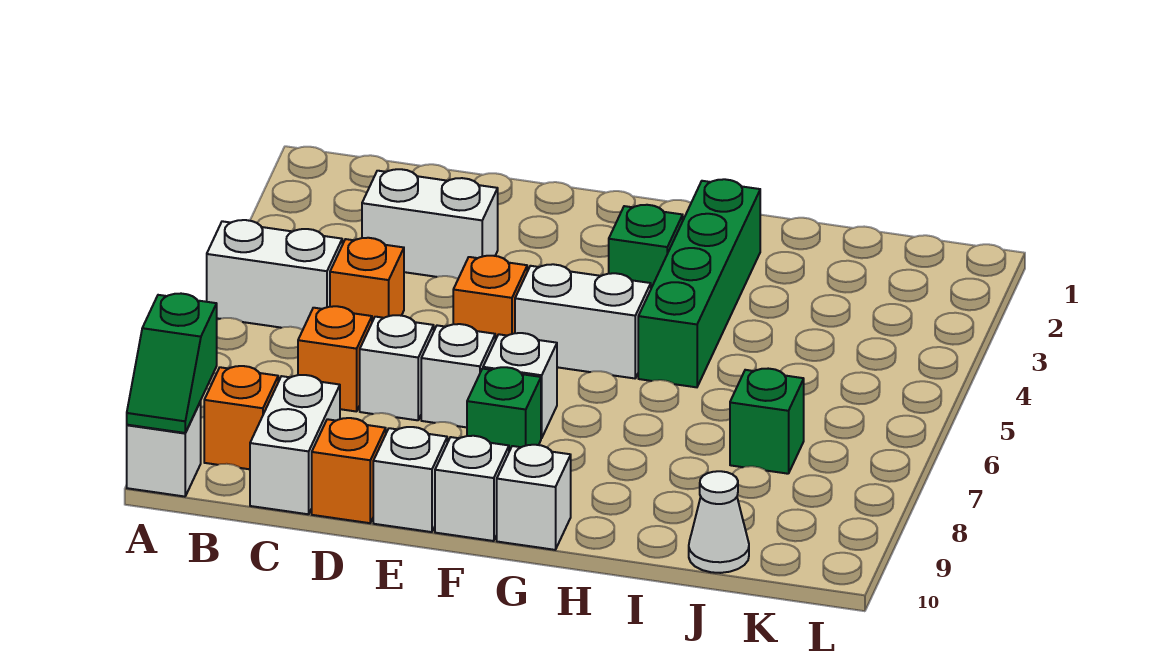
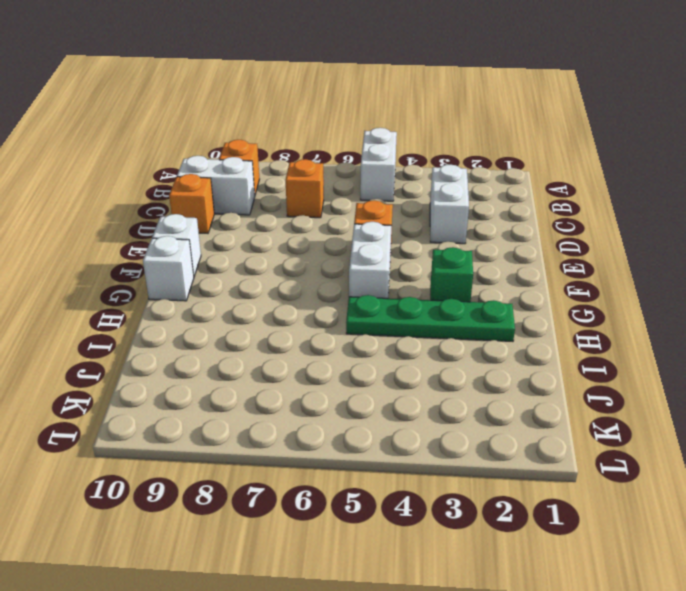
green 1x4 plate [346,295,515,341] -> green 1x4 brick [638,179,760,387]
none -> white 1x1 brick [127,402,201,497]
none -> orange 1x1 brick [330,238,404,322]
none -> white 1x1 brick [360,315,434,420]

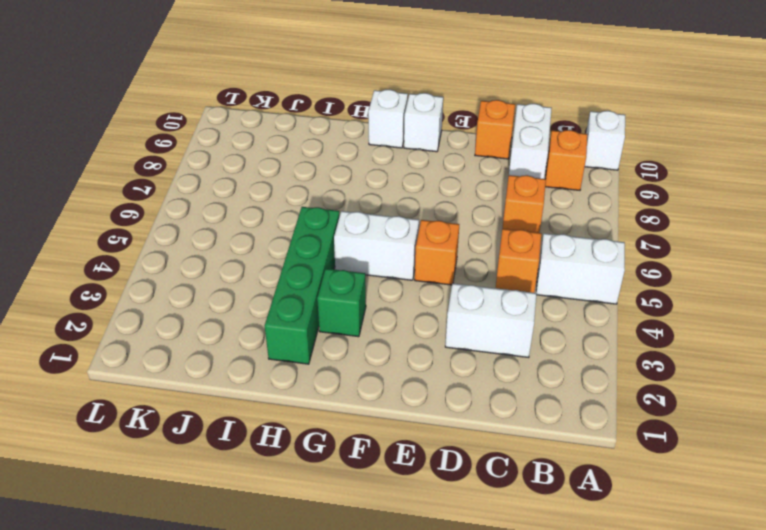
none -> white 1x1 brick [360,315,434,420]
none -> white 1x1 brick [421,324,495,427]
none -> white 1x1 brick [373,427,447,532]

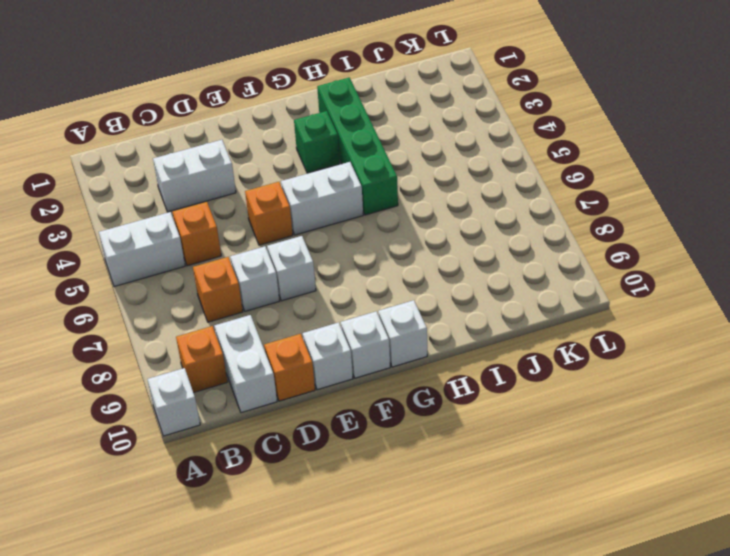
none -> white 1x1 brick [483,333,557,438]
none -> green 1x1 brick [467,367,541,451]
none -> green 1x1 brick [730,369,804,474]

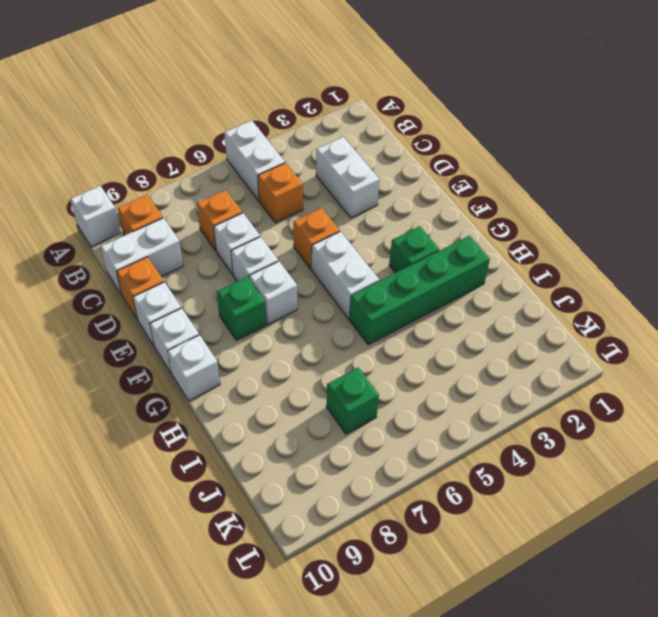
none -> white 1x1 cone [689,471,749,573]
none -> green 1x2 slope [127,294,217,433]

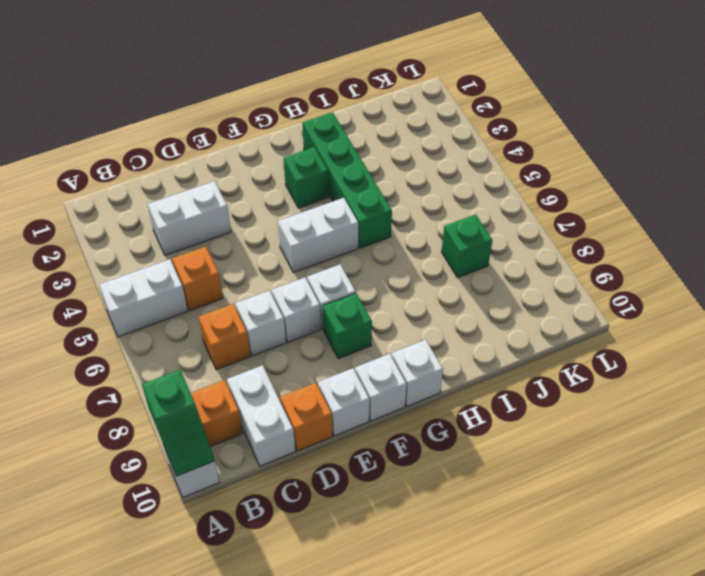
none -> orange 1x1 brick [453,256,527,340]
none -> white 1x1 cone [689,471,749,573]

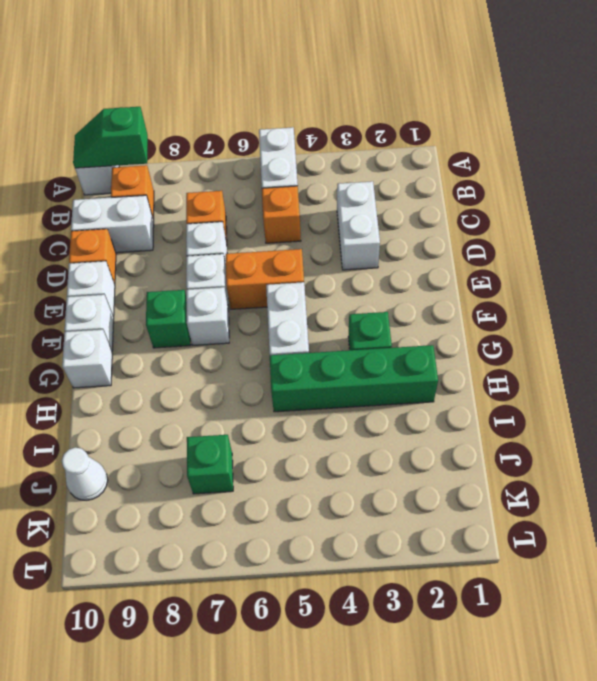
orange 1x2 brick [225,249,304,309] -> orange 1x1 brick [453,256,527,340]

